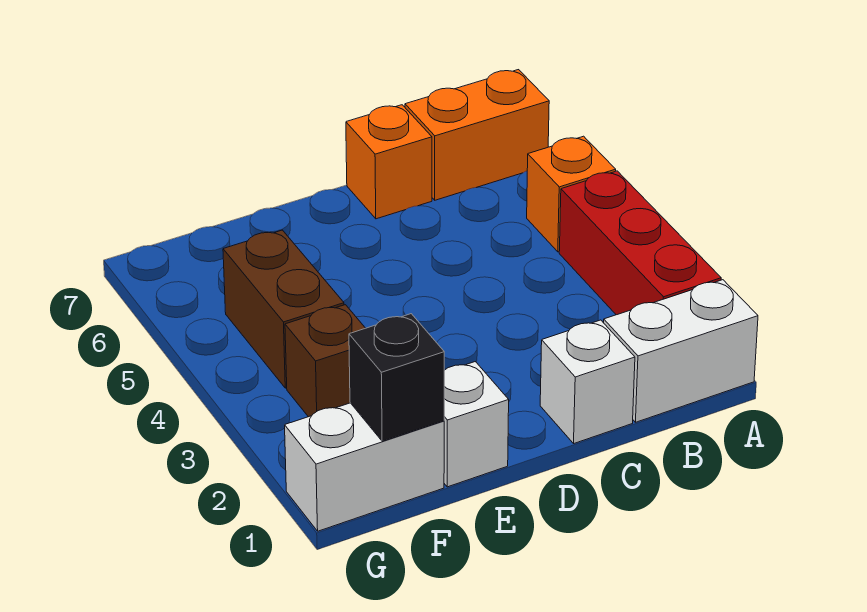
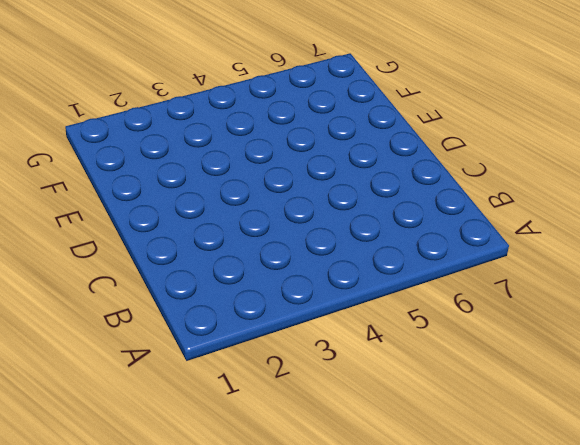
none -> white 1x2 brick [604,280,758,422]
none -> red 1x3 brick [559,171,721,315]

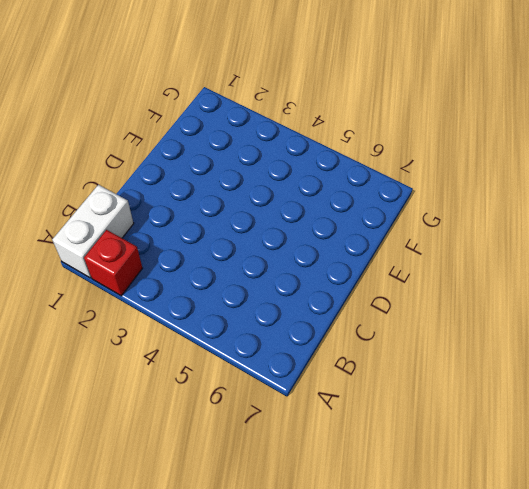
red 1x1 brick [84,230,142,296] -> red 1x3 brick [559,171,721,315]
none -> orange 1x1 brick [527,136,616,252]
none -> orange 1x2 brick [405,70,549,200]

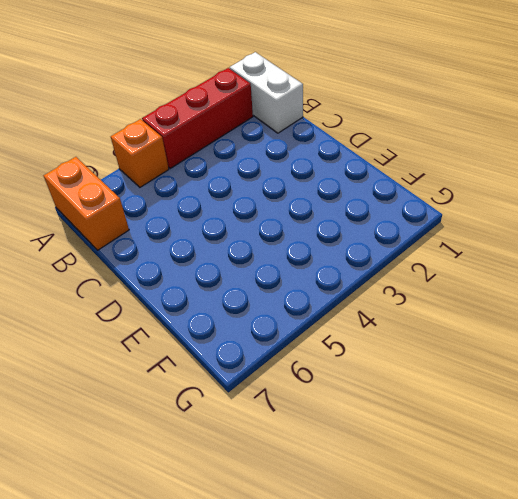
none -> white 1x1 brick [540,320,635,443]
none -> orange 1x1 brick [346,105,432,219]

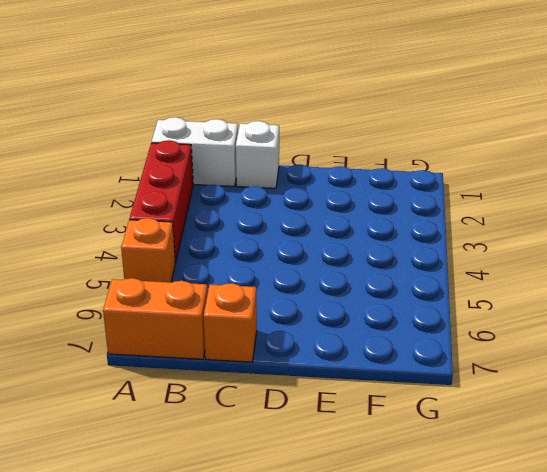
none -> white 1x1 brick [444,362,509,487]
none -> white 1x2 brick [285,403,444,531]

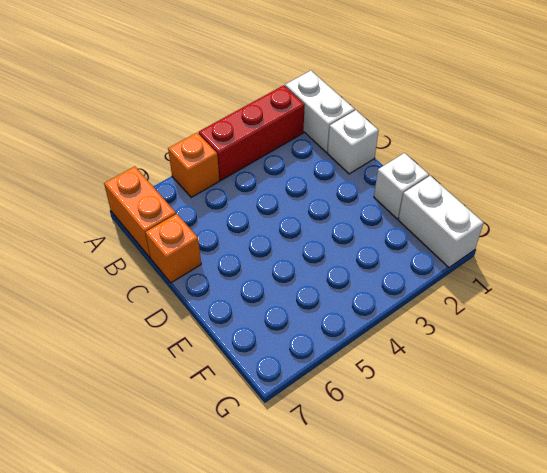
none -> brown 1x1 brick [285,305,365,417]
none -> brown 1x2 brick [223,230,344,388]

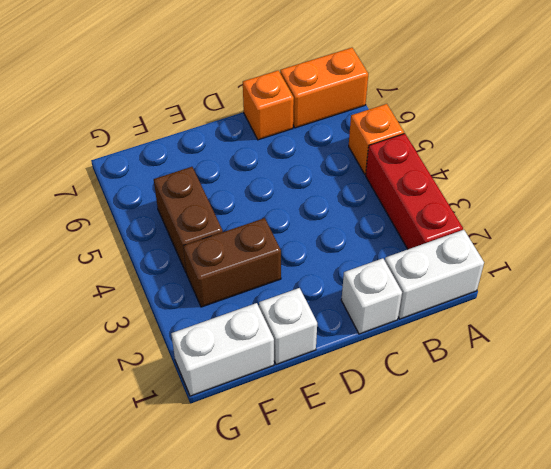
brown 1x2 brick [183,218,281,307] -> brown 1x1 brick [285,305,365,417]
none -> black 1x1 brick [349,314,444,441]

